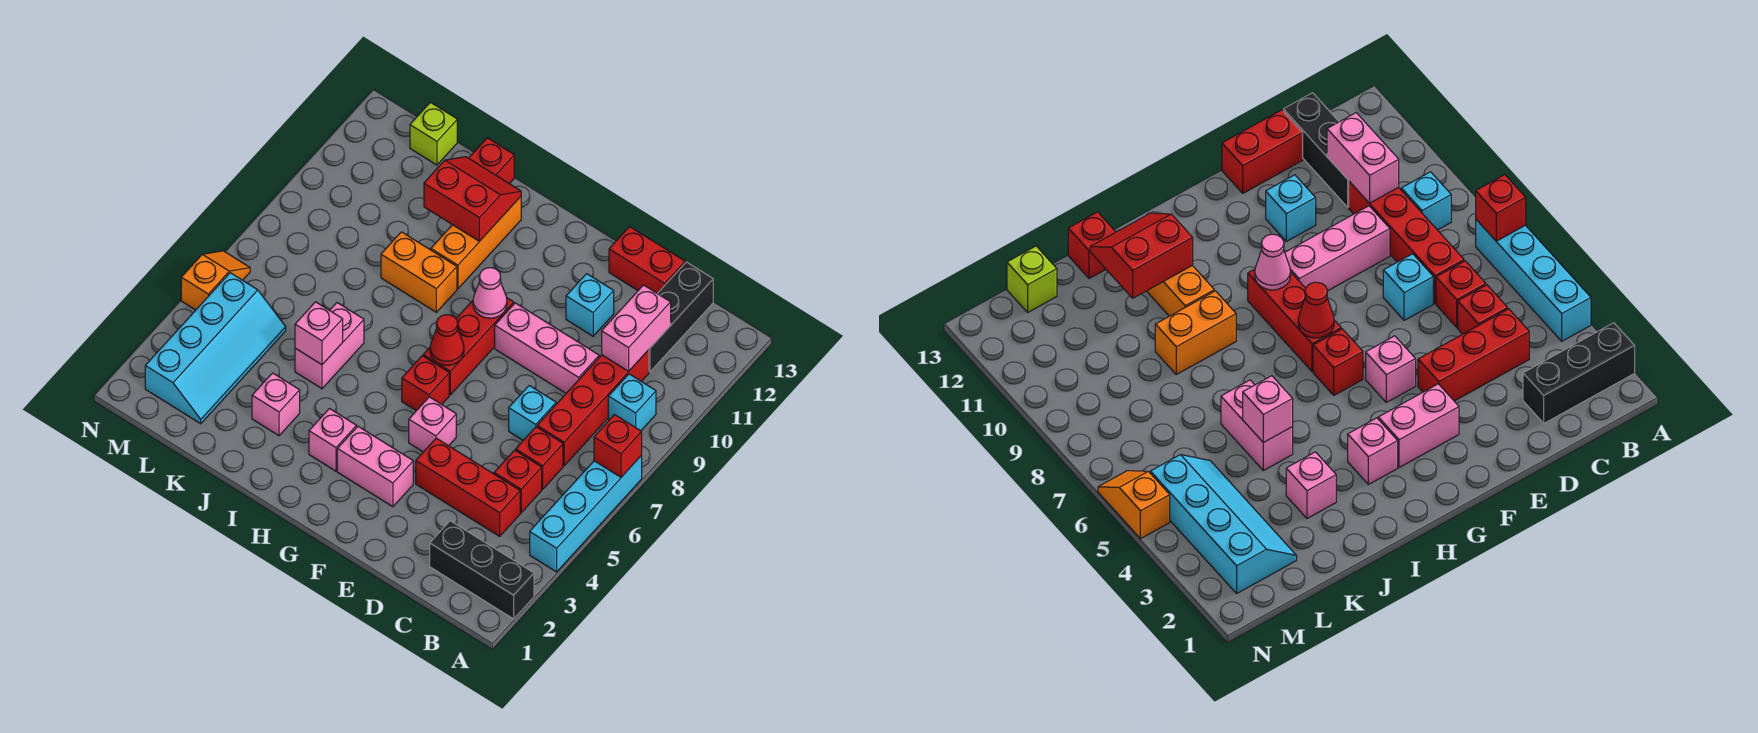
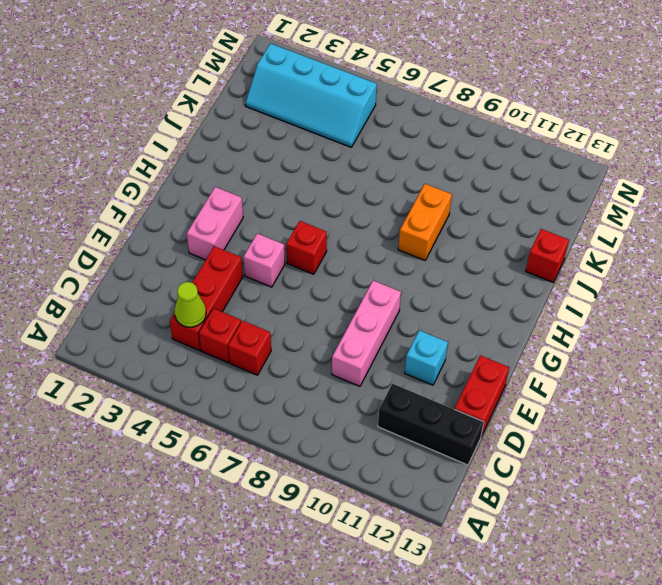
lime 1x1 cone [175,282,206,327] -> none
none -> black 1x3 brick [430,521,534,619]
none -> cyan 1x4 brick [530,455,642,572]
none -> cyan 1x1 brick [608,374,656,431]
none -> red 1x4 brick [537,350,649,466]

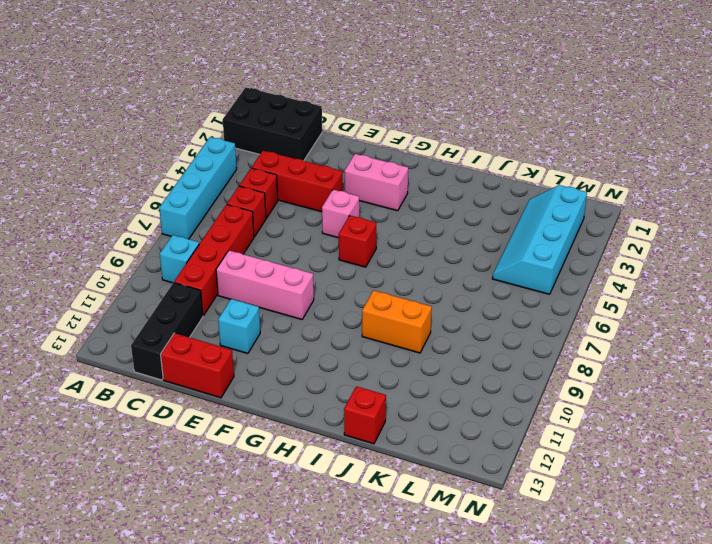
black 2x3 brick [223,87,322,161] -> black 1x3 brick [430,521,534,619]
none -> cyan 1x1 brick [509,386,556,440]
none -> red 1x3 brick [423,297,514,395]
none -> pink 1x1 brick [309,409,356,471]
none -> orange 1x3 brick [431,197,521,289]

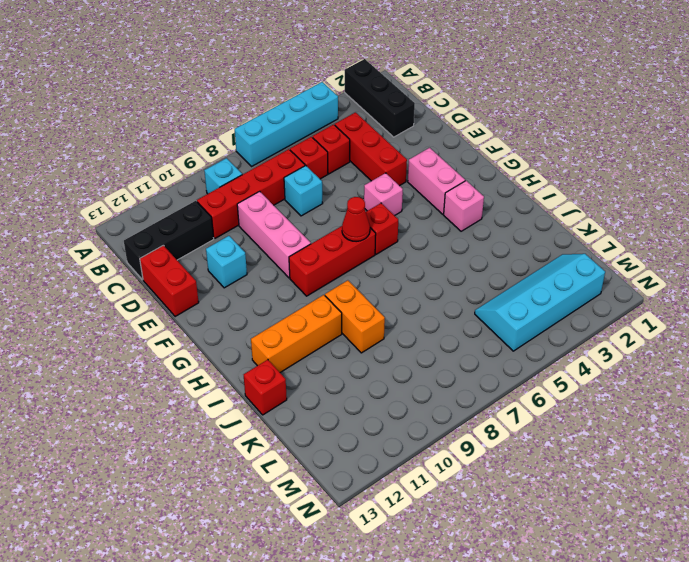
none -> pink 1x1 brick [252,373,300,436]
none -> pink 1x2 brick [295,303,364,389]
none -> lime 1x1 brick [410,102,457,165]
none -> orange 1x2 slope [181,251,250,310]

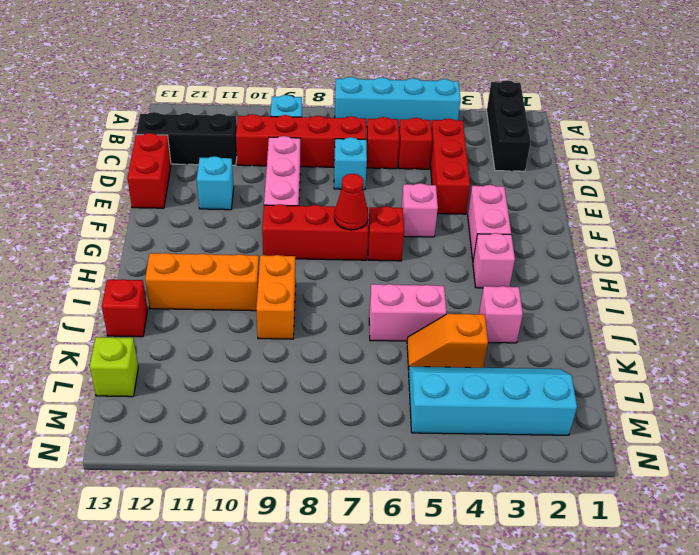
orange 1x2 slope [407,314,488,370] -> orange 1x2 slope moved to [181,251,250,310]
none -> red 1x1 brick [594,415,642,477]
none -> pink 1x2 brick [602,285,671,371]
none -> pink 1x1 cone [473,268,507,318]
none -> red 2x2 slope [424,157,521,241]

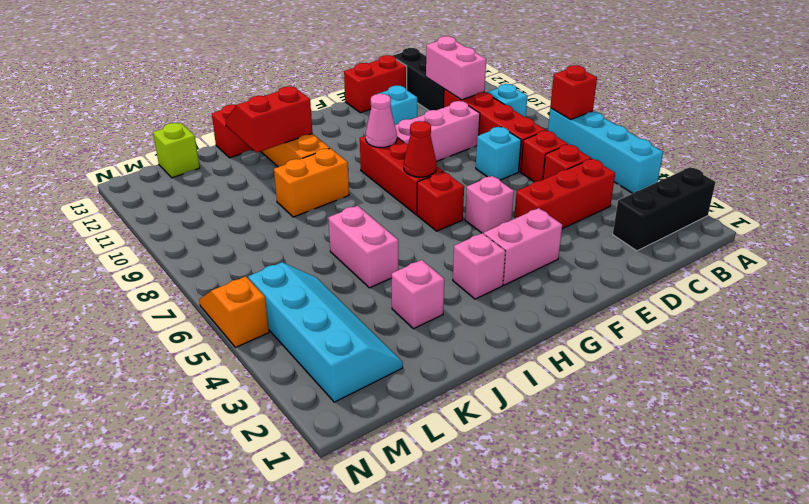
none -> pink 1x1 brick [295,302,343,365]

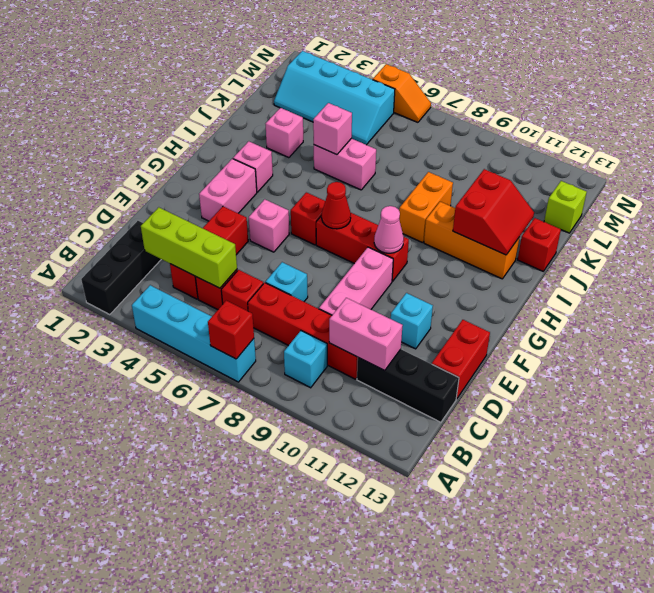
lime 1x3 brick [141,207,237,288] -> none

